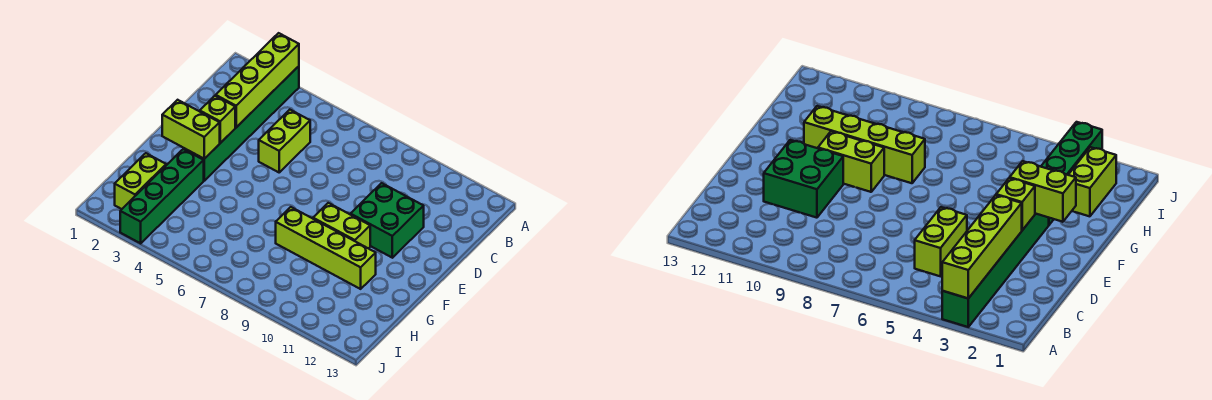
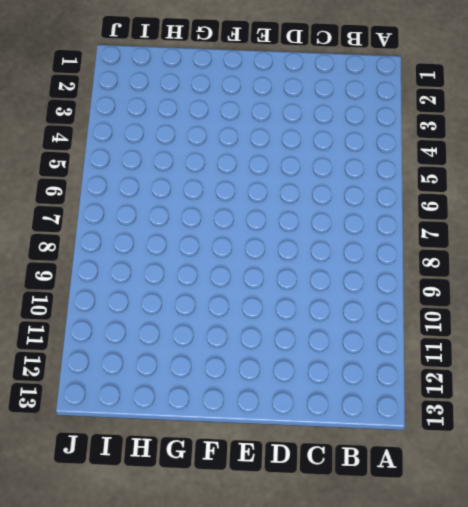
none -> green 1x6 brick [184,66,299,181]
none -> lime 1x2 brick [259,110,310,172]

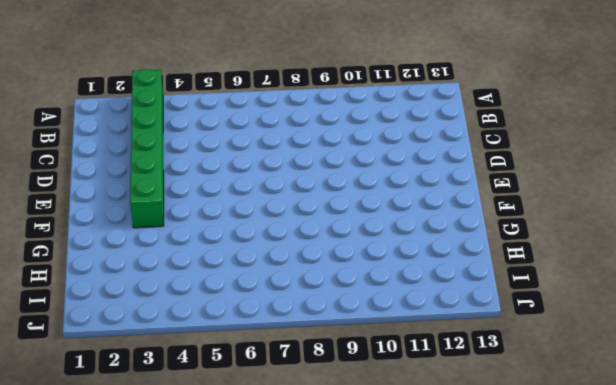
none -> lime 1x2 brick [259,110,310,172]
none -> green 2x2 brick [350,183,424,258]

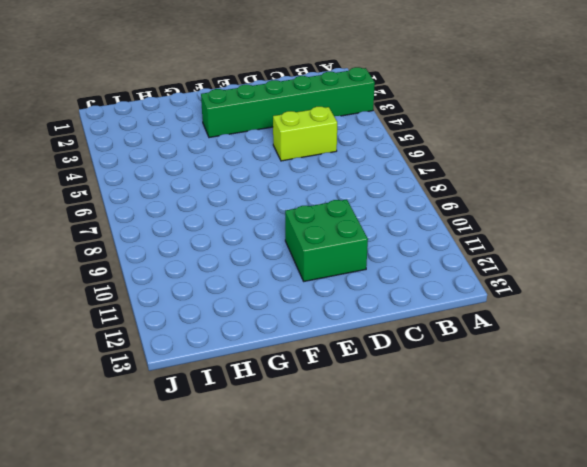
none -> lime 1x2 brick [313,203,370,249]
none -> green 1x4 brick [120,149,204,243]

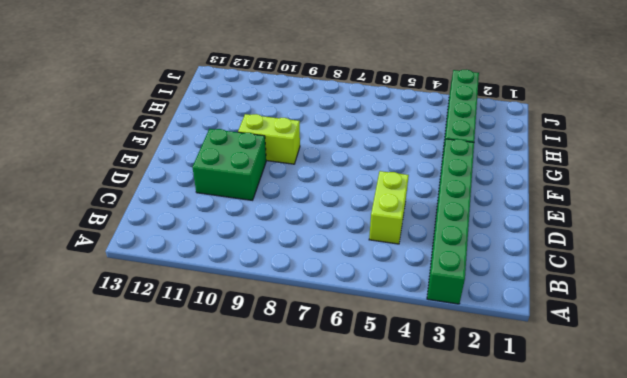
none -> lime 1x4 brick [276,207,376,289]
none -> lime 1x2 brick [115,153,166,209]

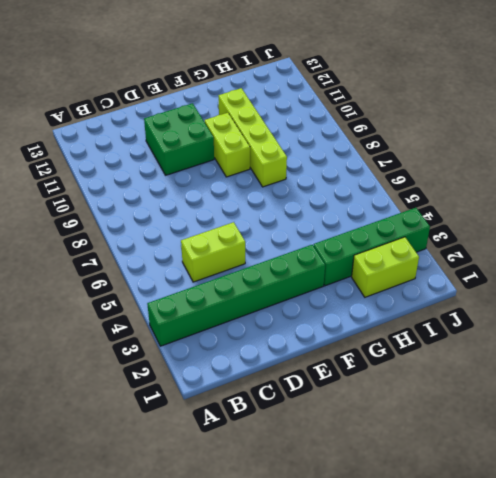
none -> lime 1x4 brick [216,33,299,127]
none -> lime 1x1 brick [200,96,235,143]

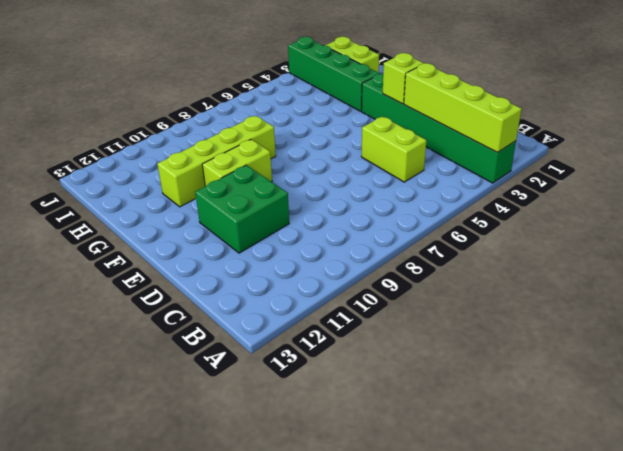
none -> lime 1x2 brick [162,100,220,159]

